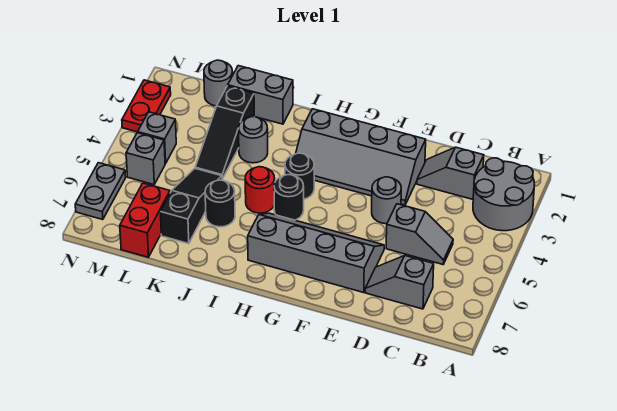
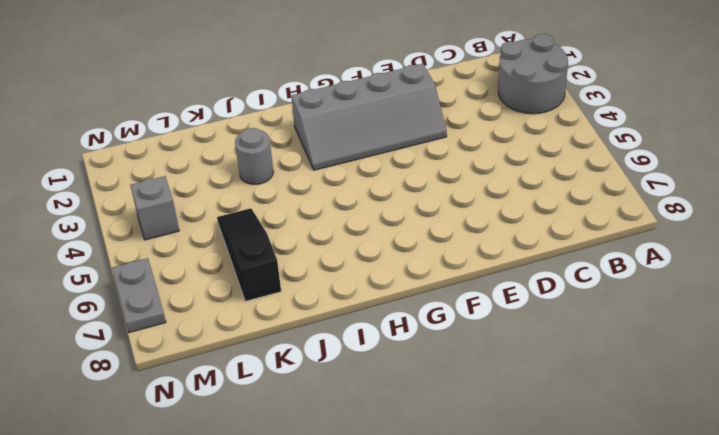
none -> grey 1x2 slope [417,147,484,199]
none -> grey 1x2 slope [386,204,453,264]
none -> grey 1x2 slope [365,256,434,309]

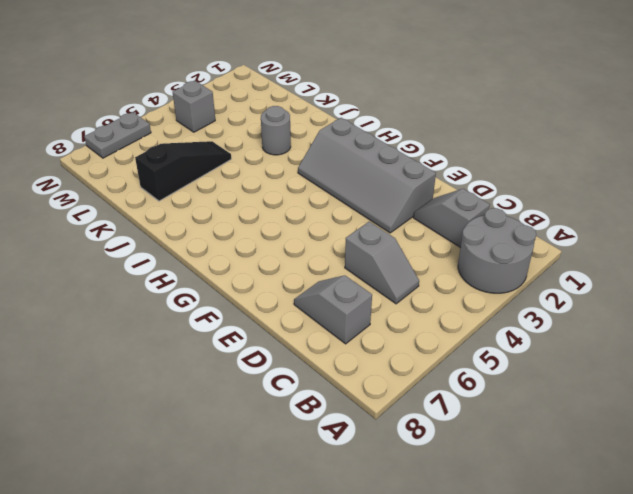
none -> grey 1x1 round brick [372,177,401,224]
none -> grey 2x4 slope [248,213,384,293]
none -> black 1x1 round brick [285,153,314,199]

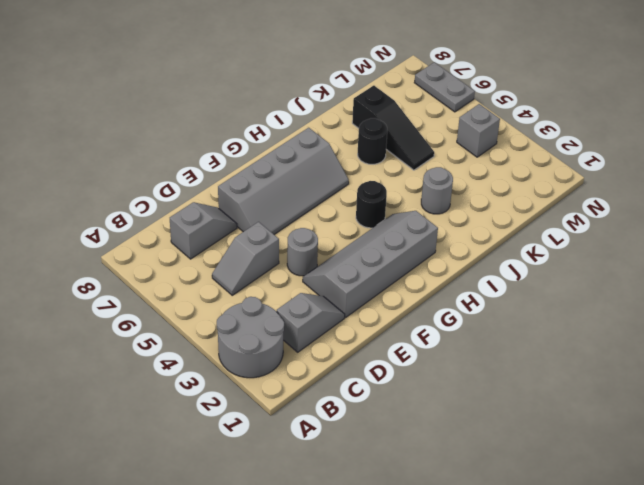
none -> black 1x1 round brick [274,175,304,220]
none -> red 1x1 round brick [245,167,275,213]
none -> grey 1x2 brick [228,66,293,124]

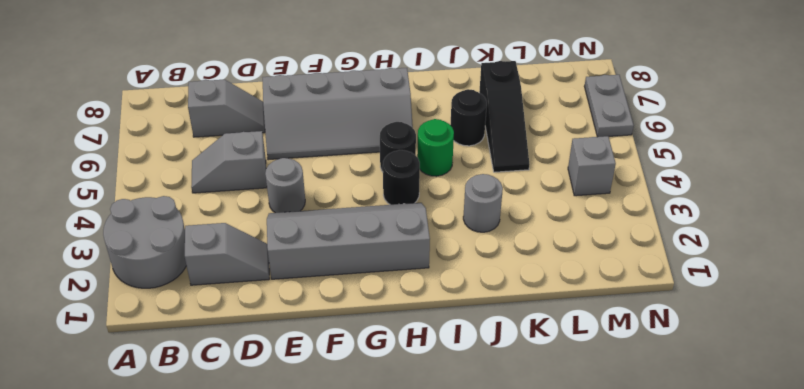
green 1x1 round brick [417,119,454,176] -> red 1x1 round brick [245,167,275,213]
none -> grey 1x2 brick [228,66,293,124]
none -> black 1x3 slope [195,86,254,179]
none -> grey 1x1 round brick [204,60,233,106]

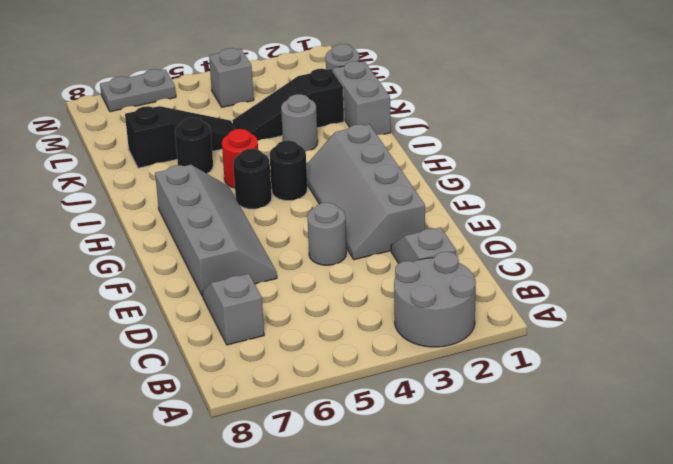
none -> grey 1x2 slope [386,204,453,264]
none -> red 1x2 brick [120,183,170,257]
none -> grey 1x1 brick [126,133,165,185]

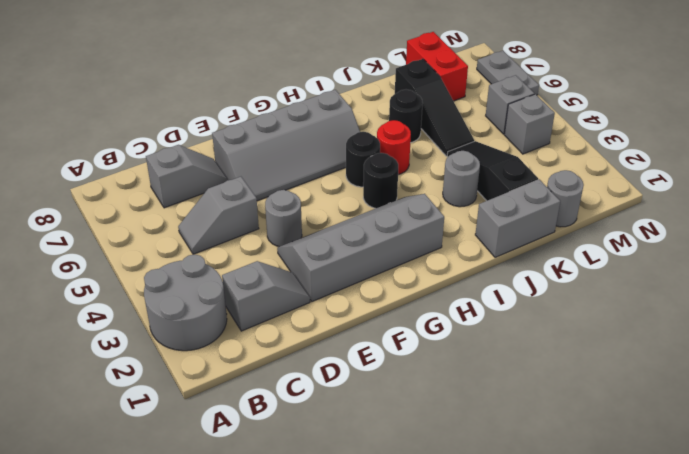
none -> red 1x2 plate [122,80,171,132]

